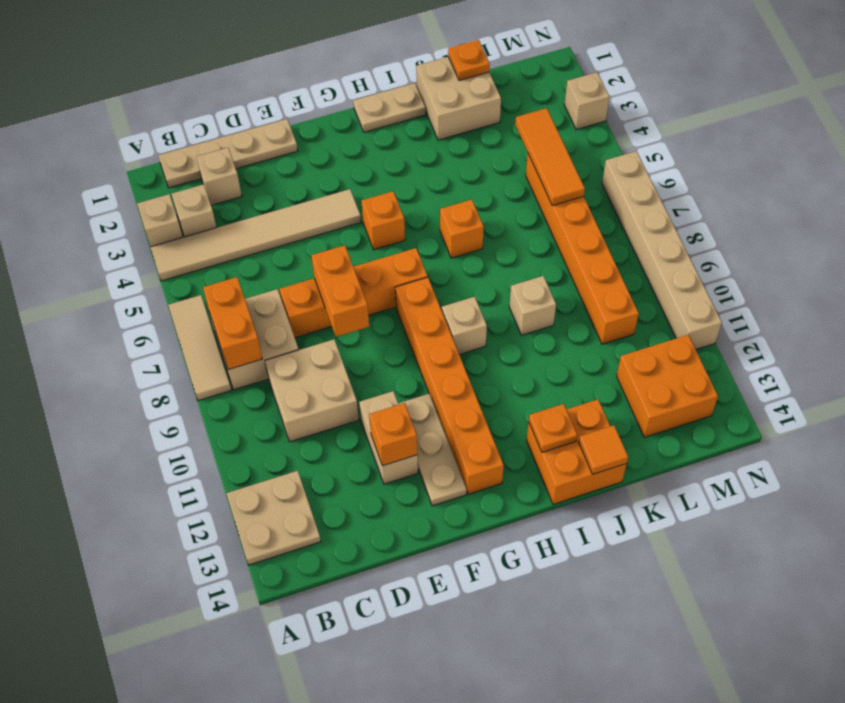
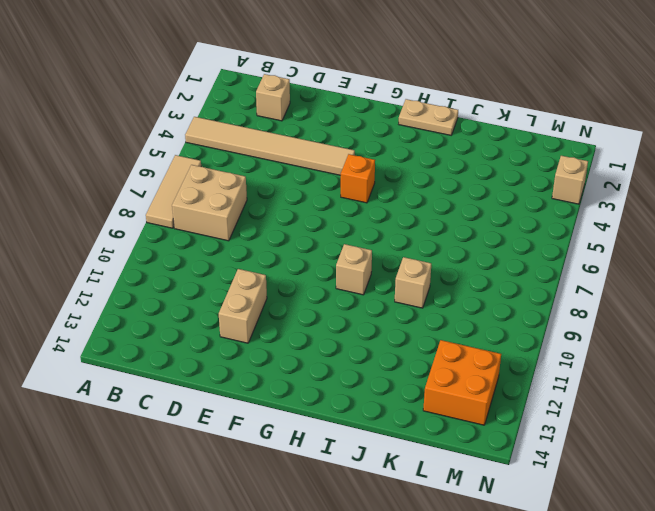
none -> tan 1x1 brick [137,194,183,247]
none -> tan 2x2 plate [226,471,321,565]
none -> tan 1x4 plate [158,119,298,188]
none -> tan 1x1 brick [172,184,217,237]

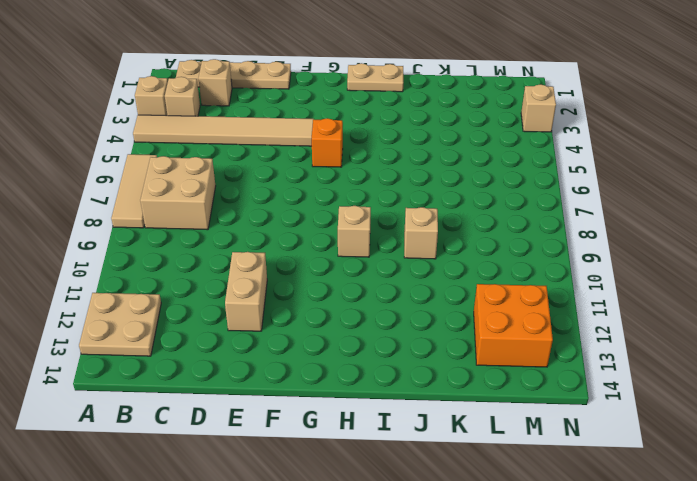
none -> tan 2x2 brick [265,339,359,442]
none -> orange 1x4 brick [280,248,428,338]
none -> tan 1x3 plate [398,394,467,506]
none -> orange 1x6 brick [395,277,504,494]

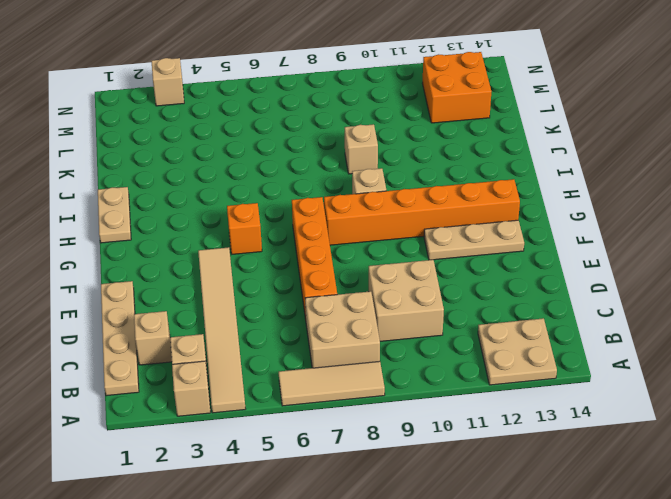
none -> tan 1x2 brick [359,391,418,484]
none -> orange 1x1 brick [440,200,484,258]
none -> orange 2x2 brick [527,399,627,504]
none -> tan 2x2 brick [416,57,501,140]

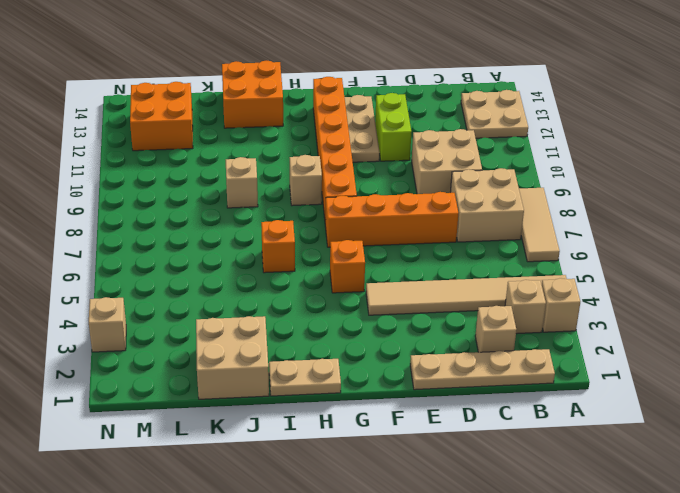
lime 1x2 brick [375,93,411,161] -> tan 1x2 brick [359,391,418,484]
none -> orange 1x6 brick [526,153,639,344]
none -> tan 1x6 brick [602,151,722,349]
none -> orange 1x2 brick [203,277,262,370]
none -> orange 1x2 brick [311,245,369,337]

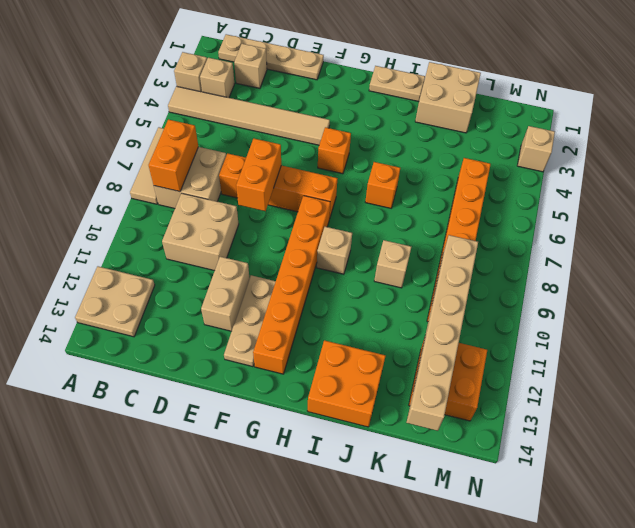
tan 1x6 brick [406,235,478,431] -> tan 1x6 brick moved to [602,151,722,349]
none -> orange 1x1 brick [369,403,417,466]
none -> orange 1x1 plate [529,404,577,452]
none -> orange 1x1 tile [579,425,628,474]
none -> orange 1x1 plate [448,40,490,81]

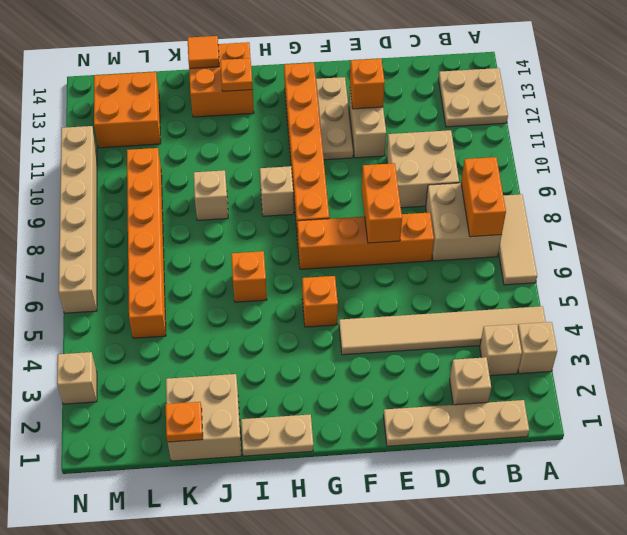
none -> orange 1x3 tile [515,108,585,206]

